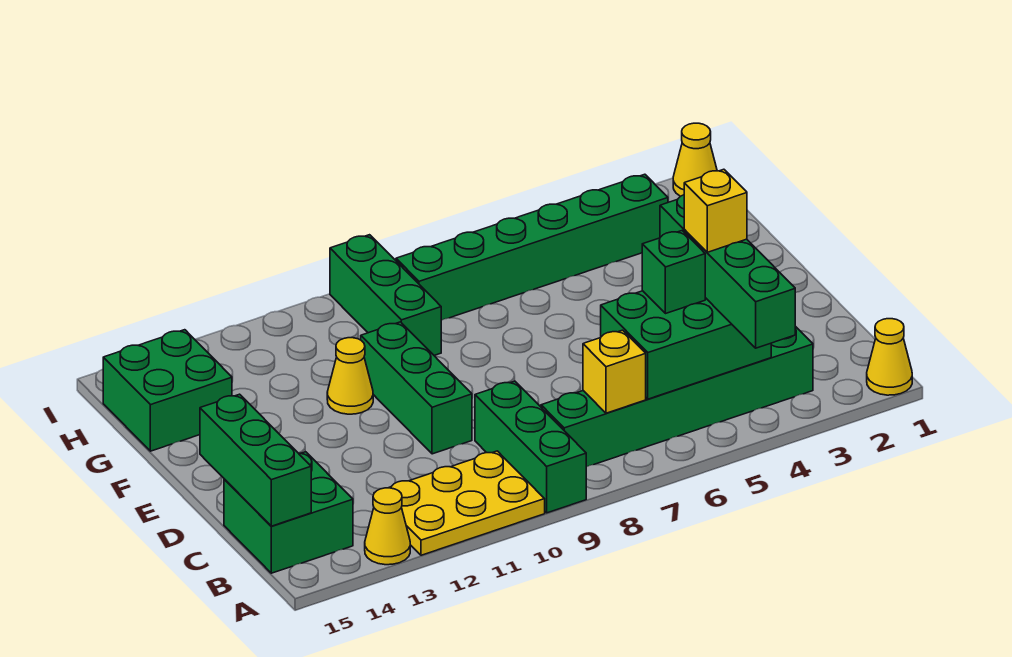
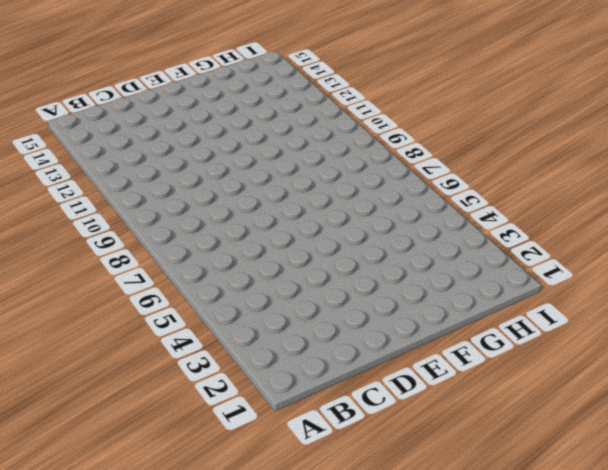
none -> yellow 1x1 cone [867,319,912,395]
none -> green 1x3 brick [475,381,586,513]
none -> yellow 2x3 plate [374,451,545,555]

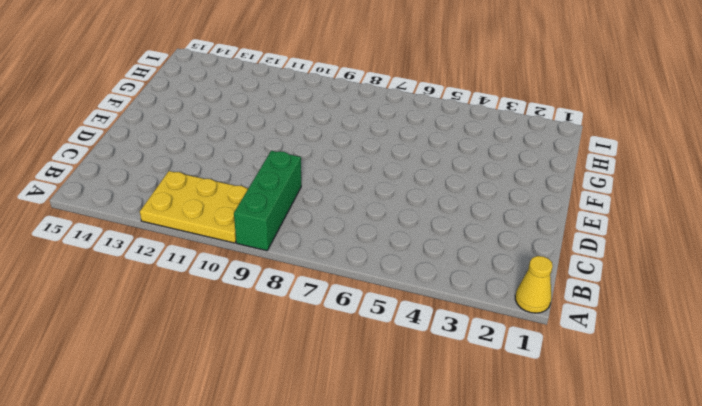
none -> yellow 1x1 cone [365,488,410,565]
none -> green 1x6 brick [541,326,813,467]
none -> green 2x2 brick [224,452,353,573]

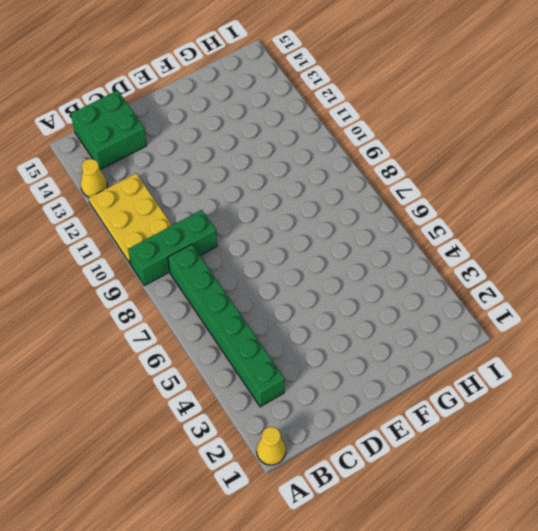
none -> green 1x3 brick [361,322,472,454]
none -> yellow 1x1 cone [327,338,373,414]
none -> green 1x3 brick [330,235,441,355]

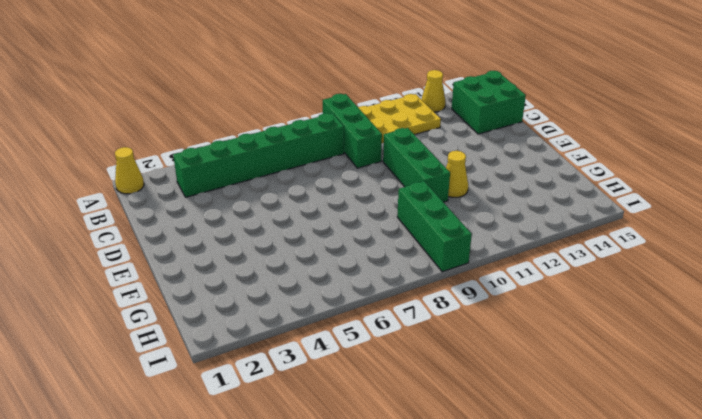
none -> green 2x2 brick [103,330,232,451]
none -> green 1x6 brick [396,174,668,320]
none -> yellow 1x1 cone [673,123,717,196]

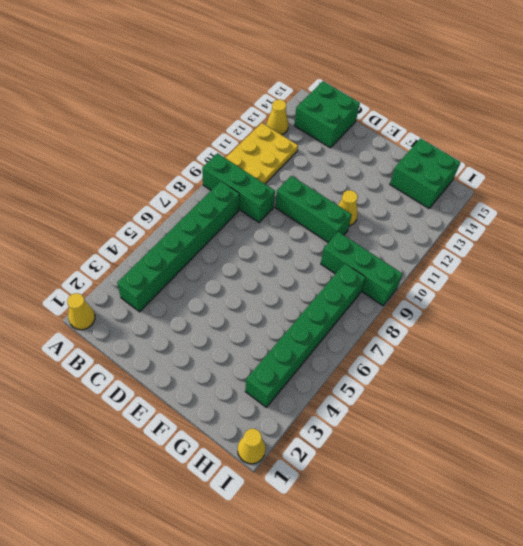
none -> green 2x3 brick [601,291,771,399]
none -> yellow 1x1 brick [583,330,646,413]
none -> green 1x3 brick [200,394,311,526]

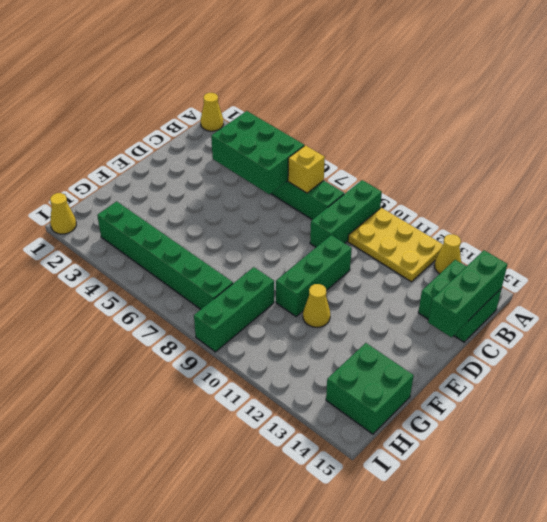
none -> green 1x4 brick [660,195,795,348]
none -> green 1x1 brick [642,231,705,314]
none -> yellow 1x1 brick [684,169,747,252]

